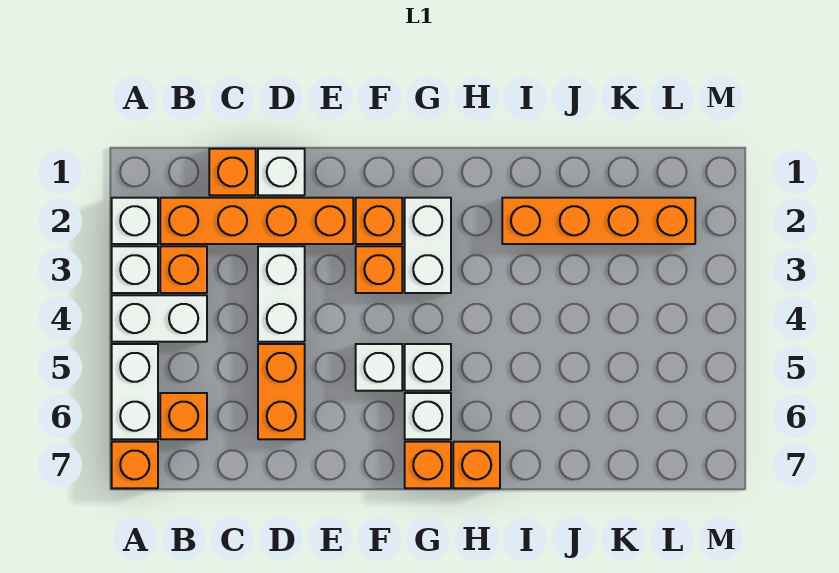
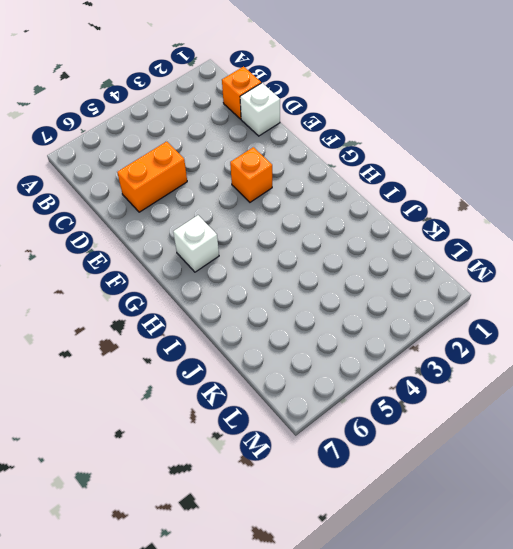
none -> white 1x1 brick [112,198,158,244]
none -> white 1x1 brick [112,246,158,293]
none -> white 1x2 brick [112,295,207,342]

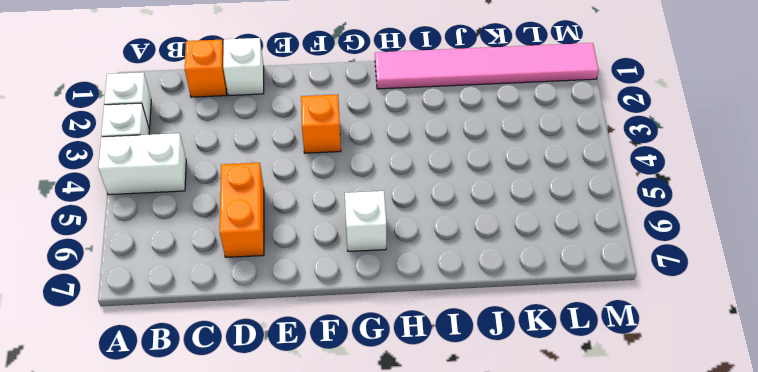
pink 1x6 tile [375,43,599,89] -> none
none -> white 1x2 brick [112,344,158,439]
none -> orange 1x1 brick [112,442,158,488]
none -> orange 1x4 brick [160,198,353,244]

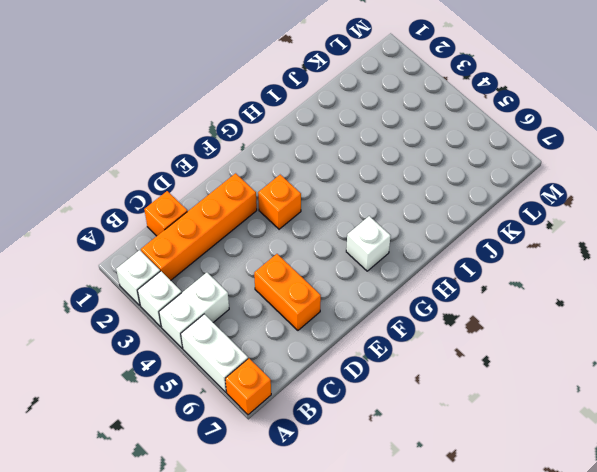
none -> orange 1x1 brick [160,246,207,293]
none -> orange 1x1 brick [160,393,207,439]
none -> white 1x1 brick [258,149,305,195]

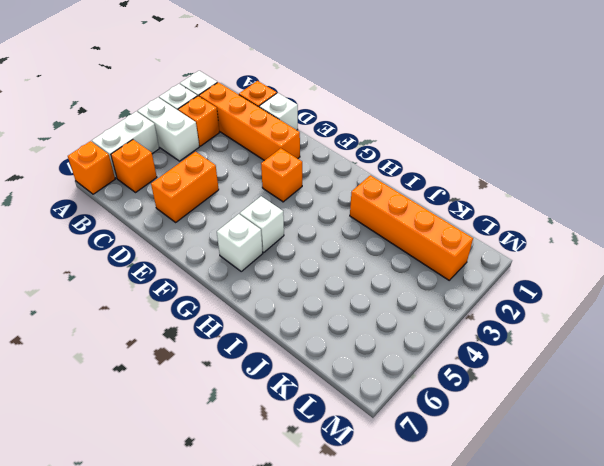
none -> white 1x2 brick [258,246,305,342]
none -> orange 1x1 brick [356,198,402,244]
none -> white 1x1 brick [356,344,402,391]

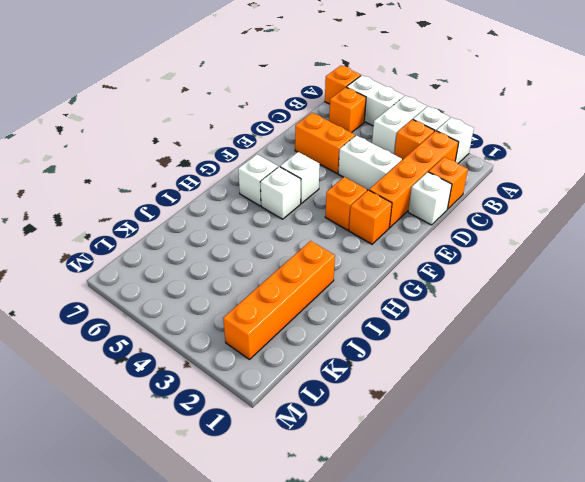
none -> white 1x2 brick [405,198,451,293]
none -> orange 1x1 brick [405,442,451,488]
none -> orange 1x1 brick [453,442,500,488]

